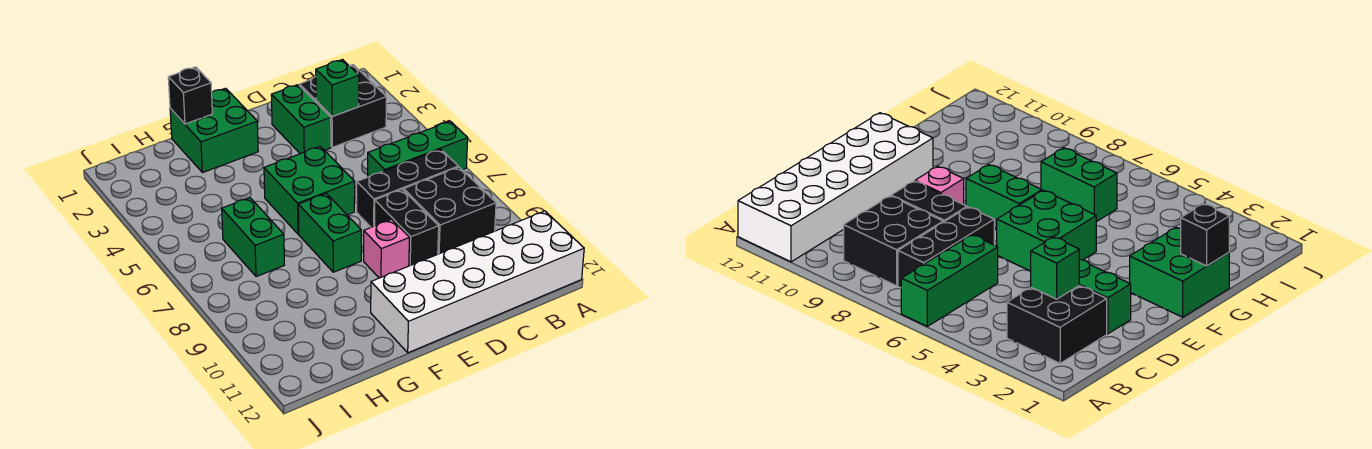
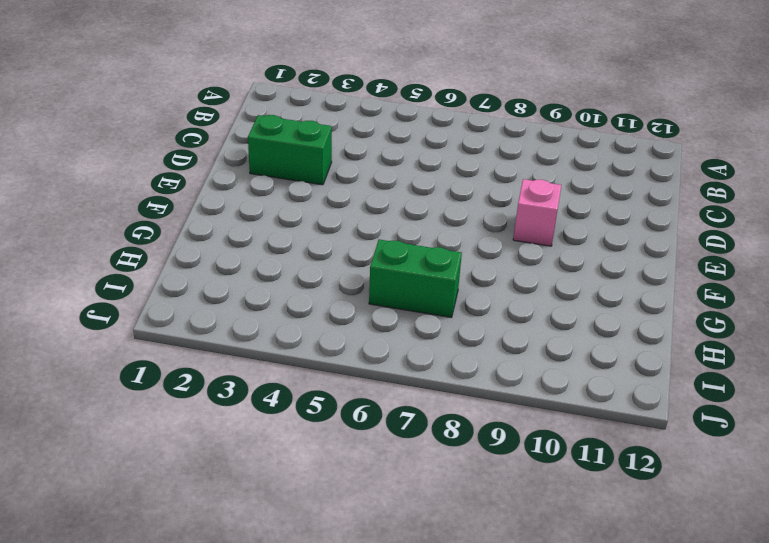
none -> green 1x3 brick [368,121,468,177]
none -> white 2x6 brick [371,211,584,353]
none -> black 2x2 brick [299,65,386,147]

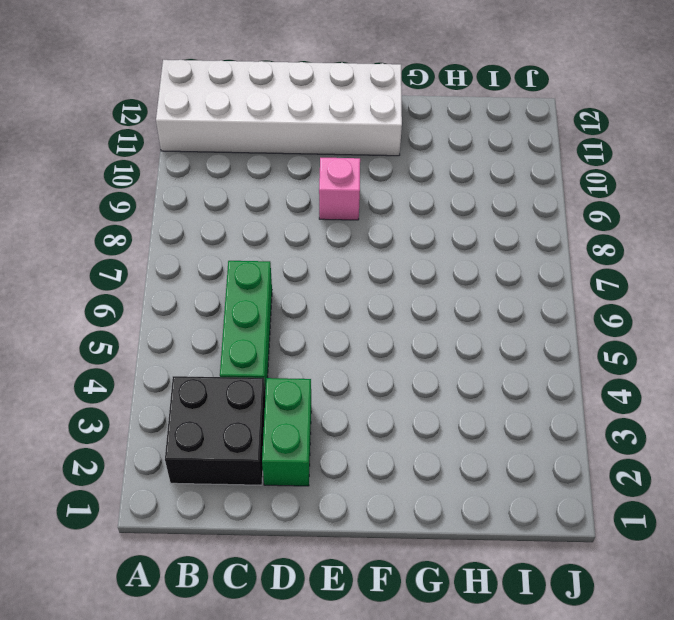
green 1x3 brick [220,261,272,395] -> green 1x3 brick turned to [368,121,468,177]
none -> black 1x3 brick [357,149,458,227]
none -> black 2x2 brick [404,167,496,254]
none -> black 1x2 brick [375,189,439,266]

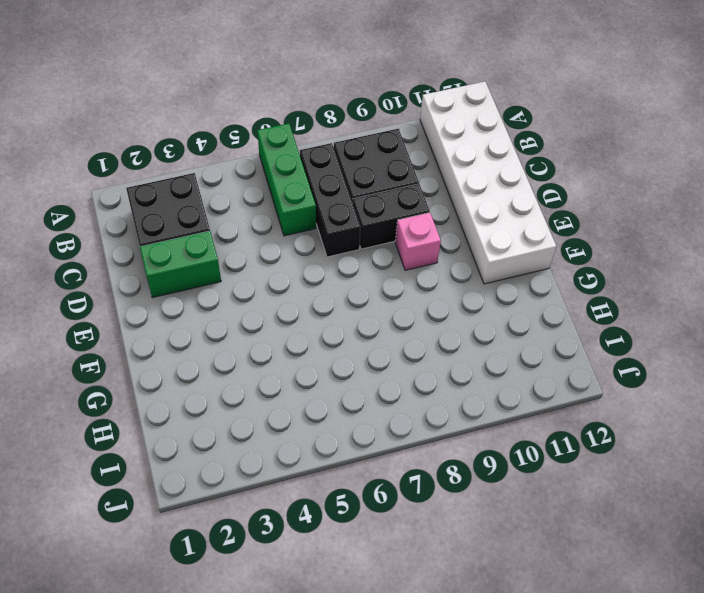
none -> green 2x2 brick [264,146,355,234]
none -> green 2x2 brick [170,88,258,173]
none -> green 1x2 brick [298,193,361,272]

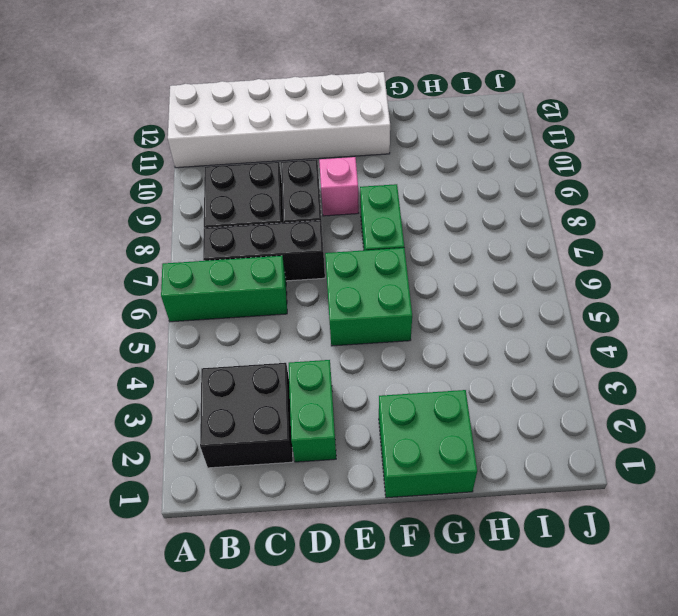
none -> green 1x2 brick [222,198,284,277]
none -> green 1x1 brick [316,60,359,117]
none -> black 1x1 brick [168,67,212,124]

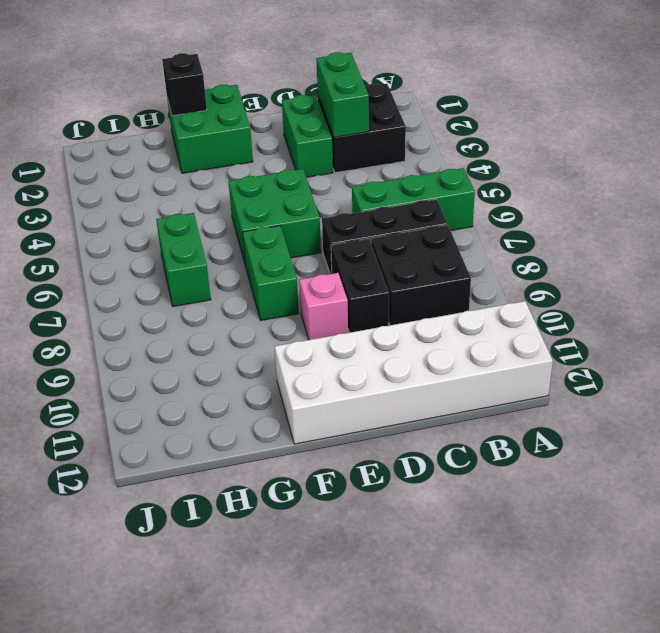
green 1x2 brick [316,52,369,137] -> green 1x1 brick [316,60,359,117]

